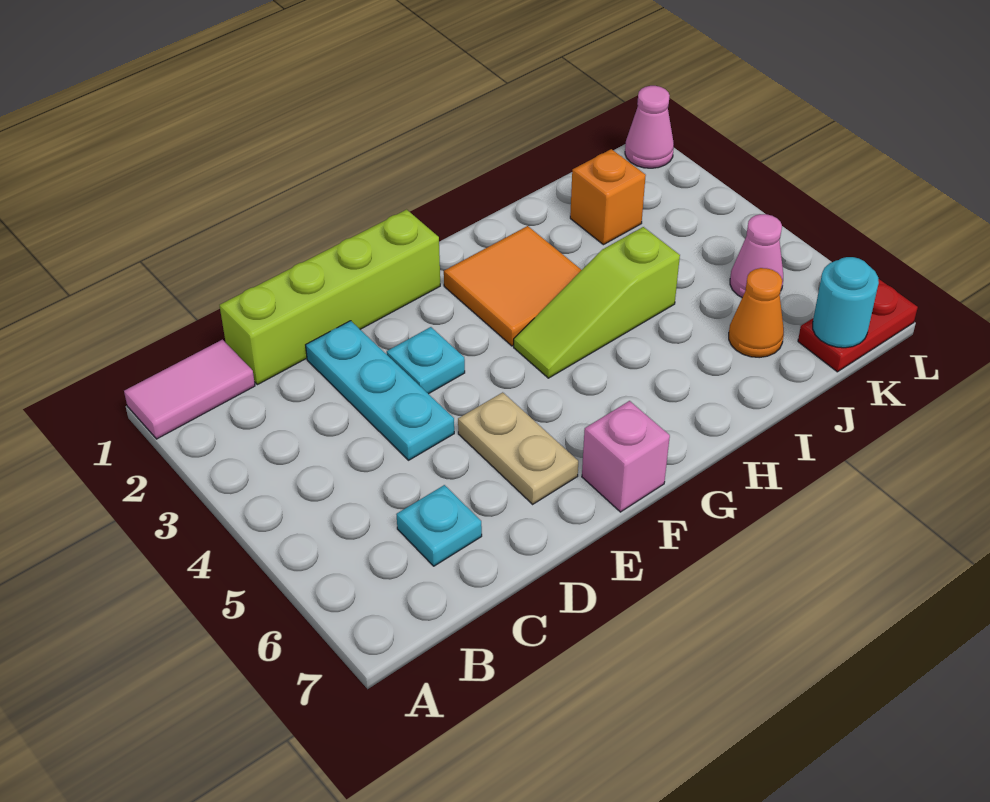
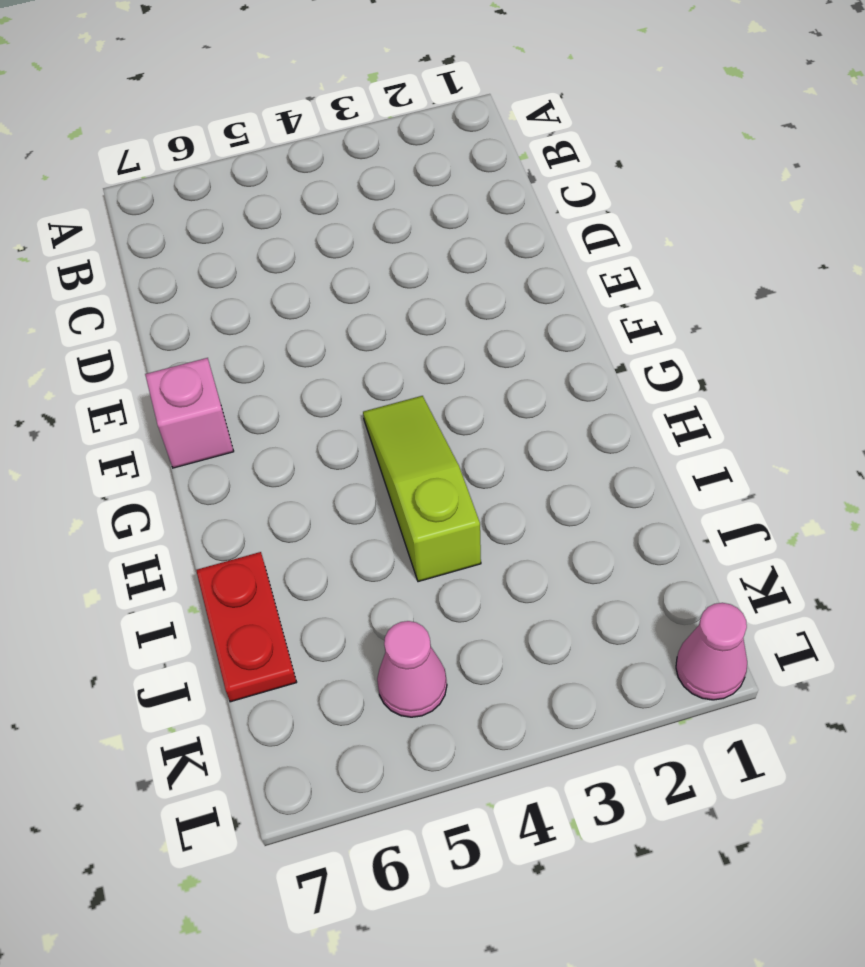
red 1x2 plate [196,552,297,702] -> red 1x2 plate moved to [798,279,918,372]
none -> pink 1x2 tile [124,340,255,439]
none -> lime 1x4 brick [220,210,440,385]
none -> cyan 1x1 plate [396,485,482,566]

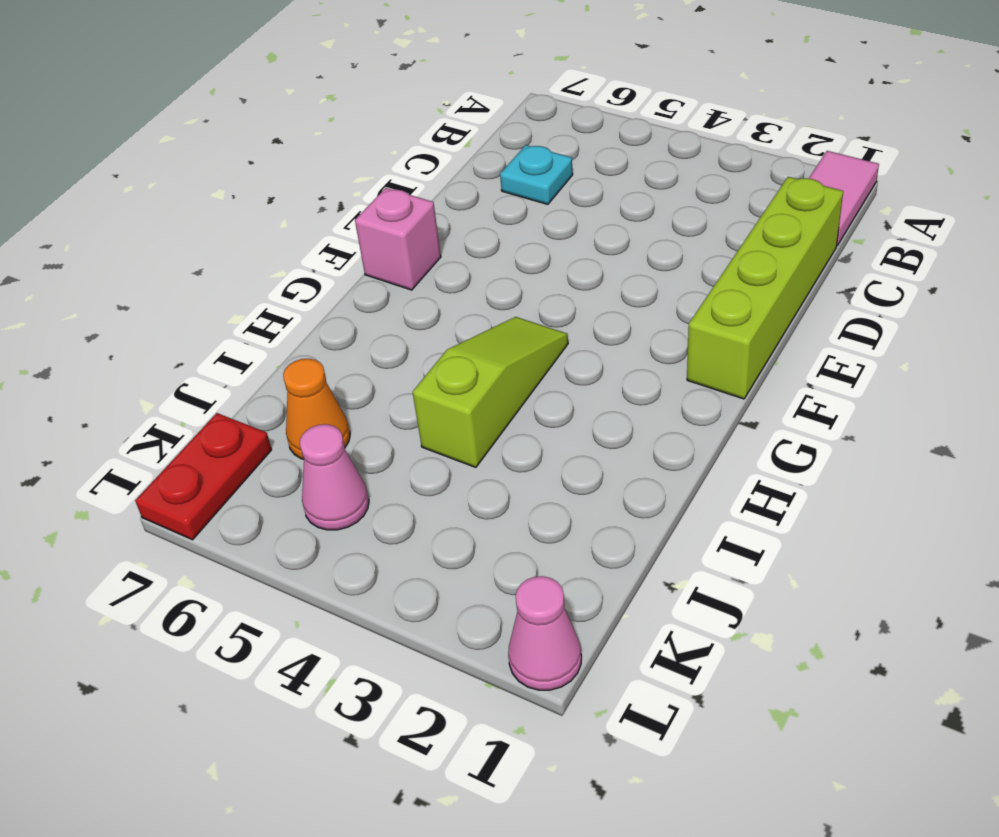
none -> cyan 1x3 plate [306,321,454,460]
none -> cyan 1x1 plate [387,327,465,394]
none -> tan 1x2 plate [458,392,578,504]

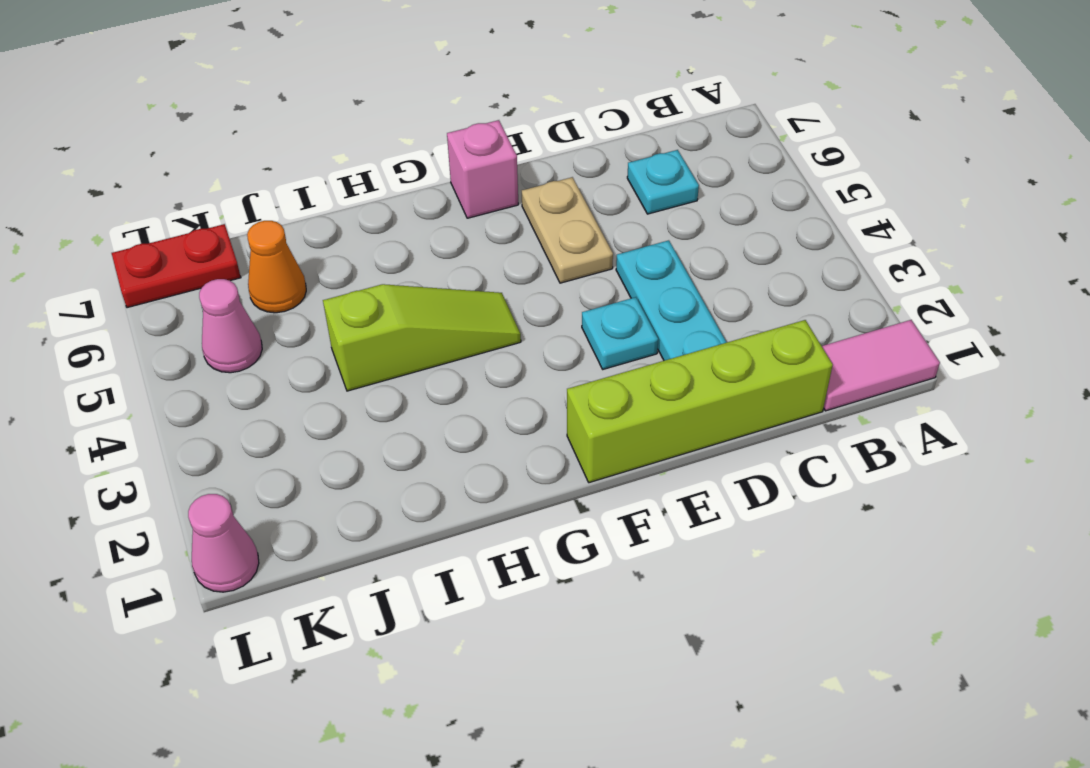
none -> orange 2x2 tile [444,226,581,346]
none -> orange 1x1 brick [570,149,646,245]
none -> cyan 1x1 round brick [813,257,879,348]

